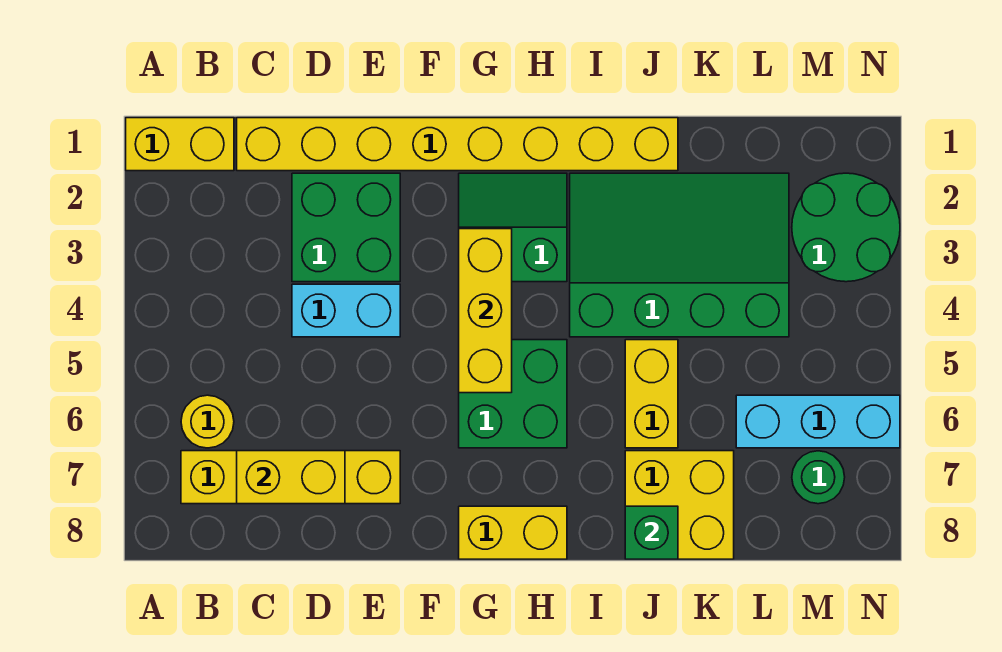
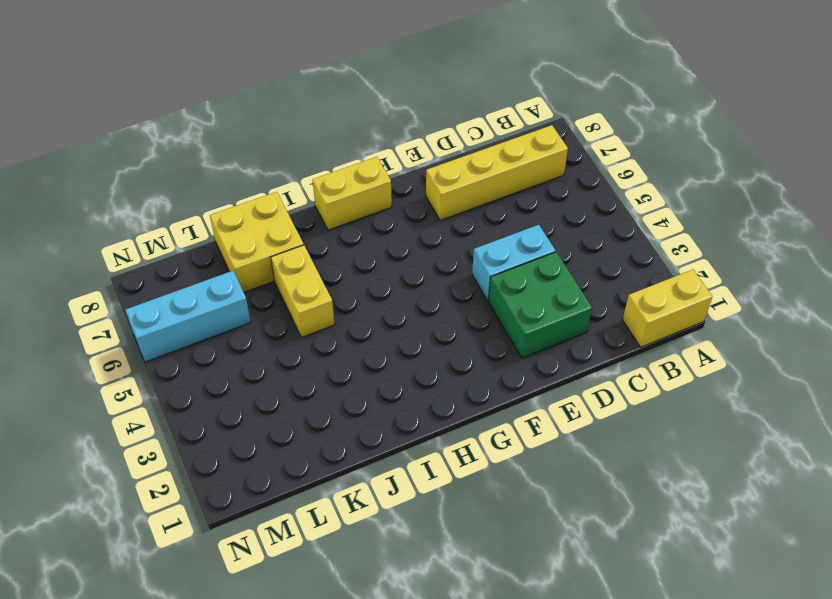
none -> yellow 1x1 round brick [181,395,234,448]
none -> yellow 1x8 brick [237,118,678,171]
none -> green 2x2 slope [459,173,567,282]

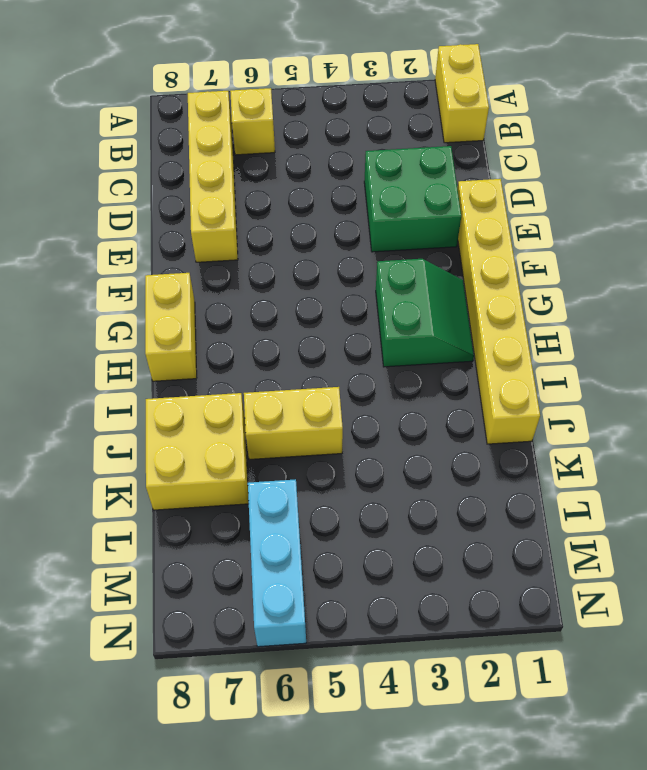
yellow 1x1 brick [230,88,275,155] -> yellow 1x1 round brick [181,395,234,448]
yellow 1x6 brick [457,179,540,444] -> yellow 1x8 brick [237,118,678,171]
none -> cyan 1x2 brick [292,284,400,337]
none -> green 2x2 brick [459,340,567,448]
none -> green 3x4 slope [570,173,789,337]

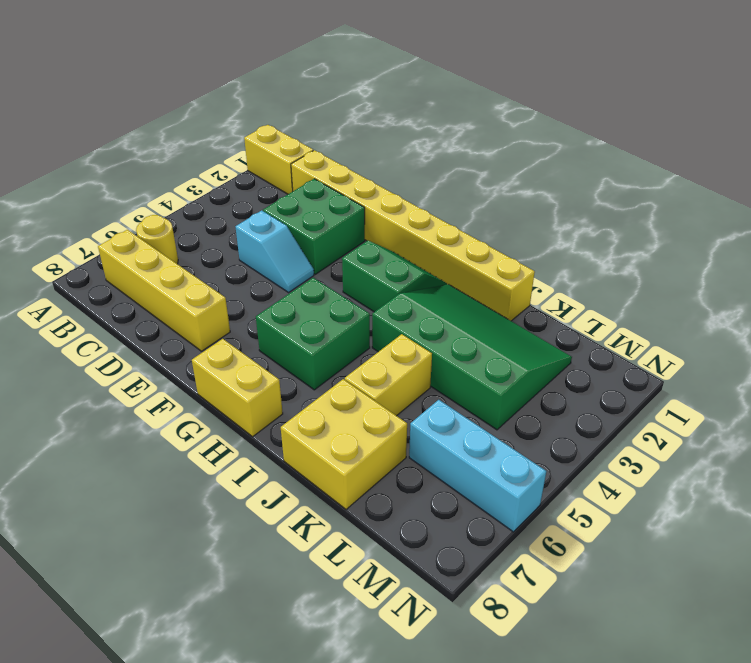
cyan 1x2 slope [236,210,314,292] -> cyan 1x2 brick [292,284,400,337]
none -> green 2x2 round brick [792,173,900,282]
none -> green 1x1 round brick [792,451,845,504]
none -> yellow 1x2 brick [237,451,345,504]

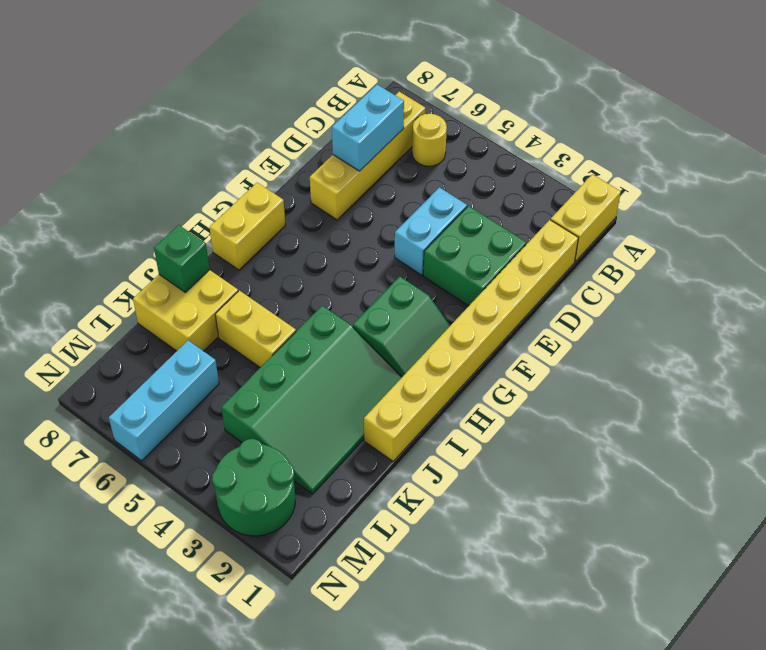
cyan 1x2 brick [332,85,404,171] -> yellow 1x2 brick [237,451,345,504]
none -> green 2x2 brick [459,340,567,448]
none -> green 1x1 round brick [792,451,845,504]
none -> yellow 1x3 brick [459,229,512,393]

